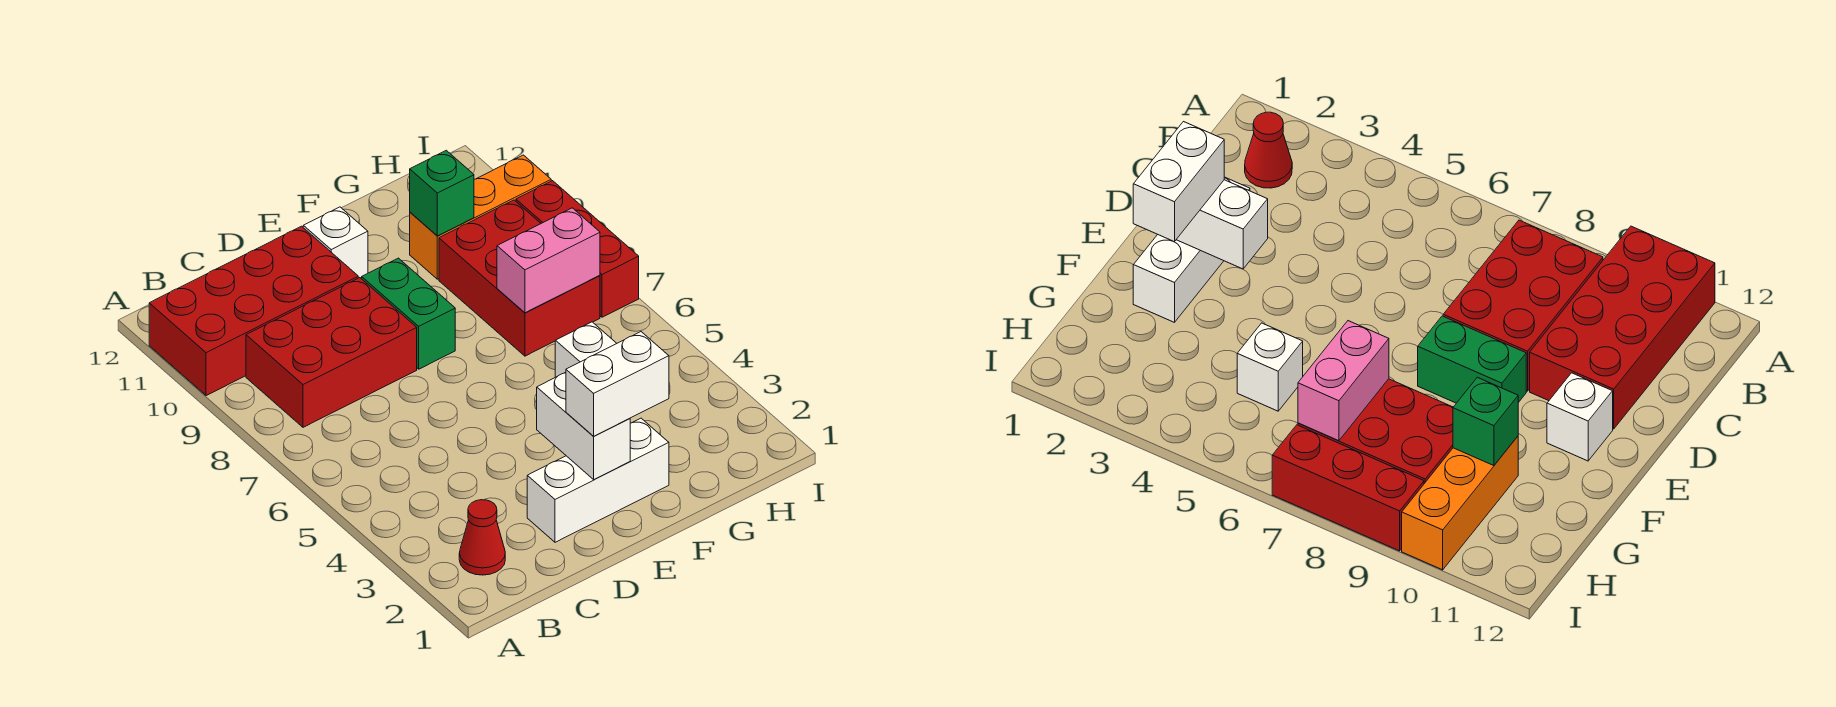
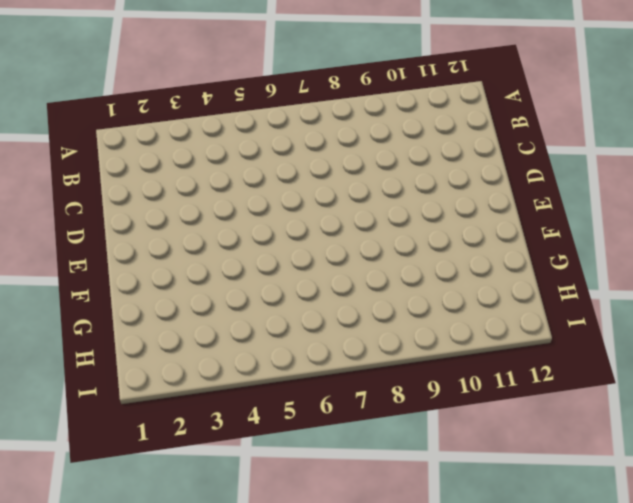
none -> red 2x4 brick [149,226,358,396]
none -> red 1x1 cone [459,500,505,575]
none -> red 2x3 brick [246,278,417,427]

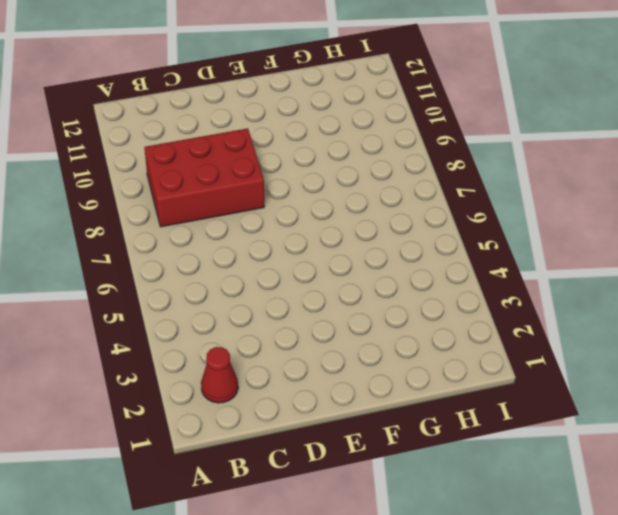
none -> red 2x4 brick [149,226,358,396]
none -> white 1x3 brick [527,418,669,542]
none -> green 1x2 brick [362,258,455,369]

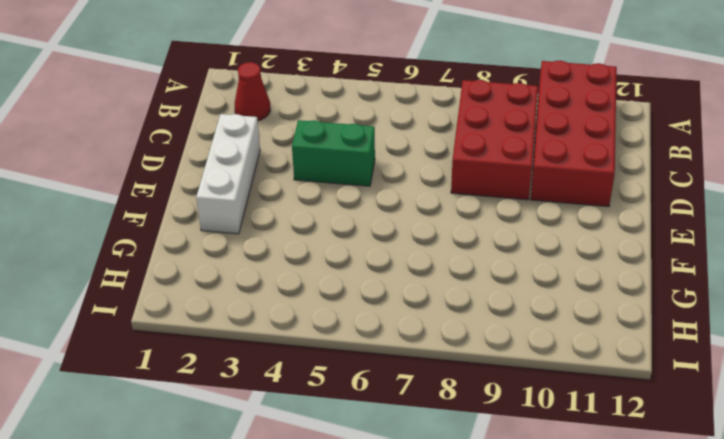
green 1x2 brick [292,120,375,186] -> green 1x2 brick moved to [362,258,455,369]
none -> white 1x1 brick [303,207,368,278]
none -> white 1x1 brick [555,322,617,377]
none -> red 2x3 brick [439,200,600,356]

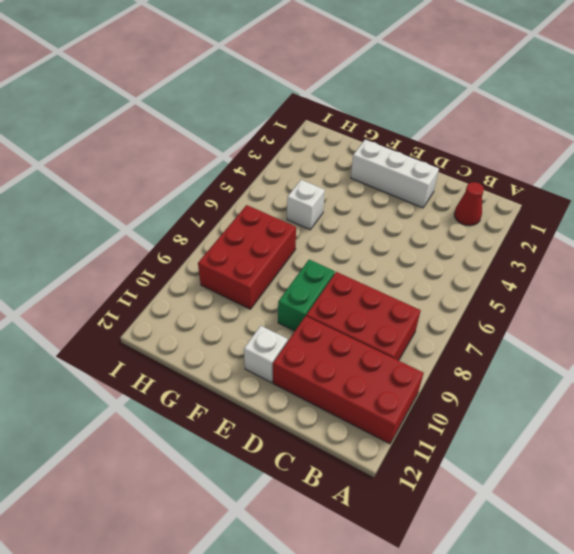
none -> orange 1x3 brick [410,155,551,279]
none -> red 1x3 brick [516,181,639,317]
none -> white 1x2 brick [537,372,630,479]

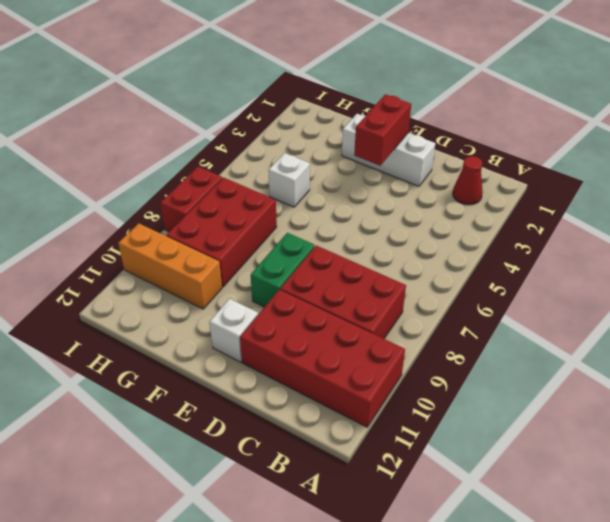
red 1x2 brick [354,94,411,166] -> white 1x2 brick [537,372,630,479]
red 1x2 brick [160,167,223,232] -> red 1x3 brick [516,181,639,317]
none -> pink 1x2 brick [497,208,600,313]
none -> green 1x1 brick [410,150,474,236]
none -> white 1x2 brick [566,332,669,436]

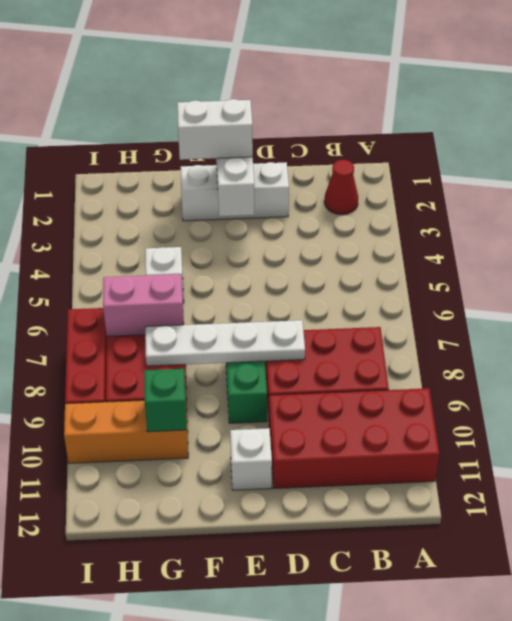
white 1x4 plate [145,320,305,366] -> none

